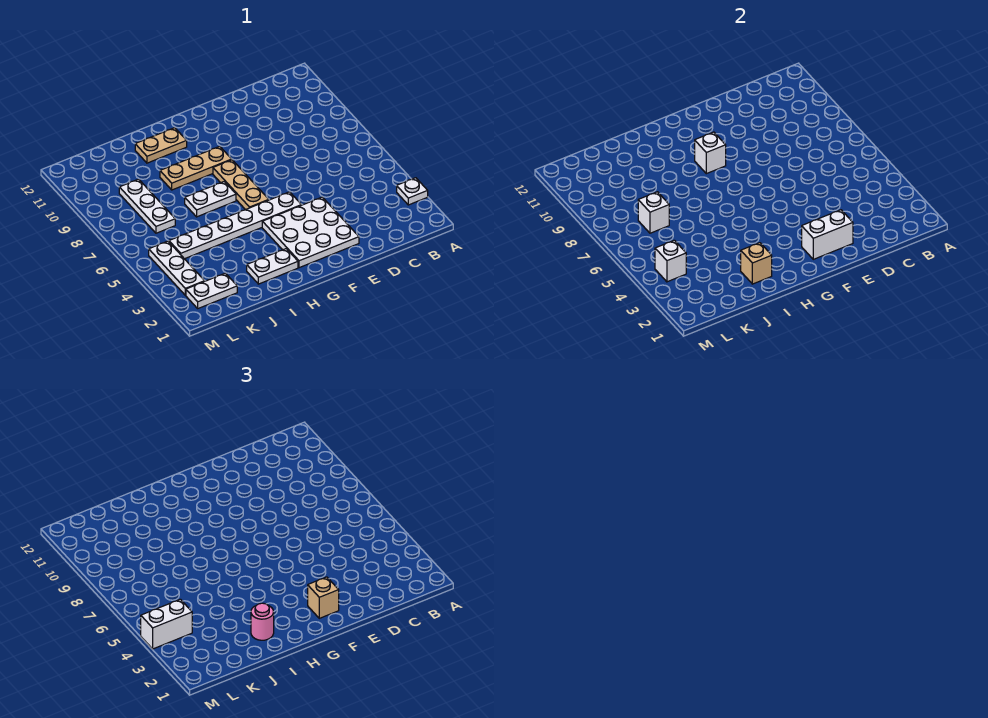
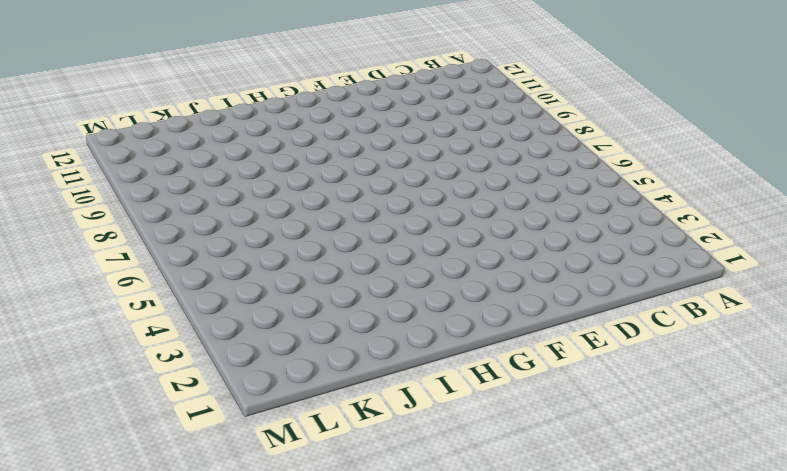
none -> white 1x1 plate [397,178,428,205]
none -> white 3x3 plate [262,197,359,268]
none -> white 1x6 plate [169,192,301,259]

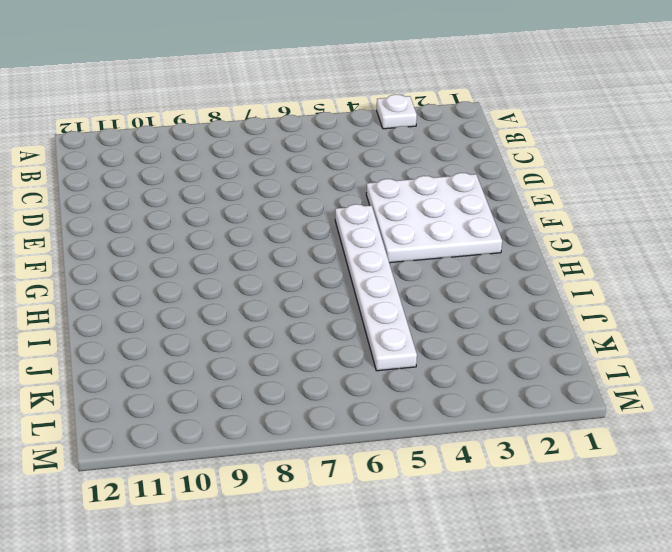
none -> tan 1x3 plate [213,160,269,210]
none -> tan 1x3 plate [160,146,232,190]
none -> white 1x2 plate [247,249,298,284]

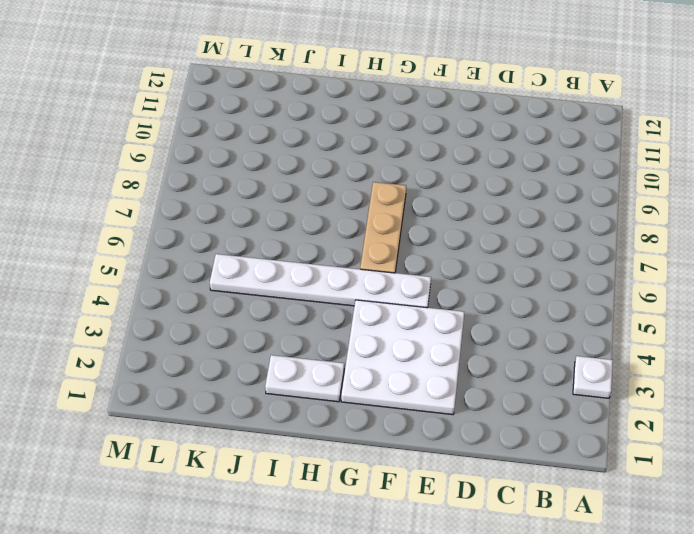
none -> tan 1x3 plate [160,146,232,190]
none -> white 1x2 plate [185,182,236,217]
none -> tan 1x2 plate [135,128,187,163]

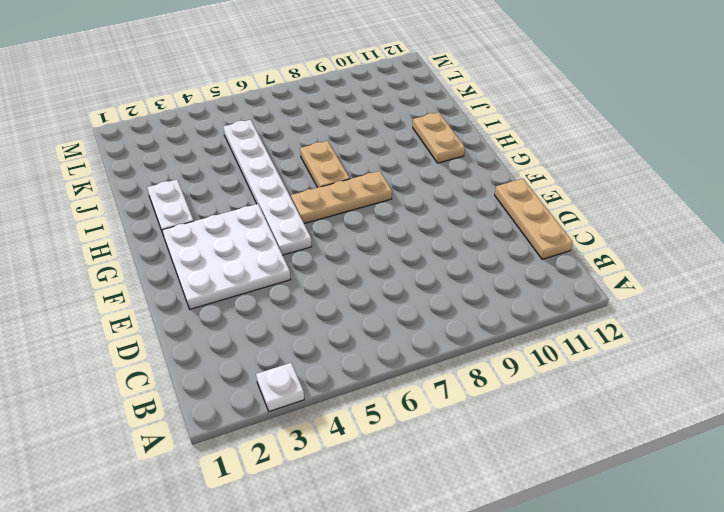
tan 1x3 plate [495,179,573,259] -> tan 1x3 plate moved to [160,146,232,190]
tan 1x2 plate [300,141,350,188] -> white 1x2 plate [185,182,236,217]
none -> white 1x2 plate [186,273,237,308]
none -> white 1x3 plate [119,179,175,233]
none -> white 1x3 plate [149,241,205,295]

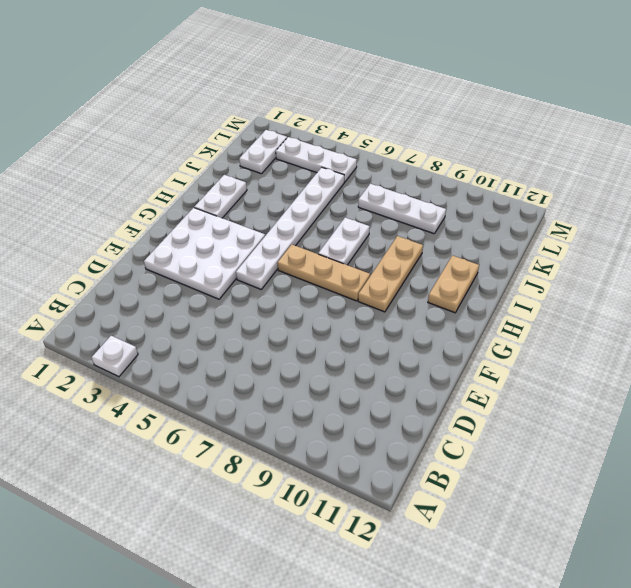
none -> white 1x2 brick [802,210,853,259]
none -> white 1x1 brick [695,132,726,174]
none -> tan 1x1 brick [741,243,772,284]

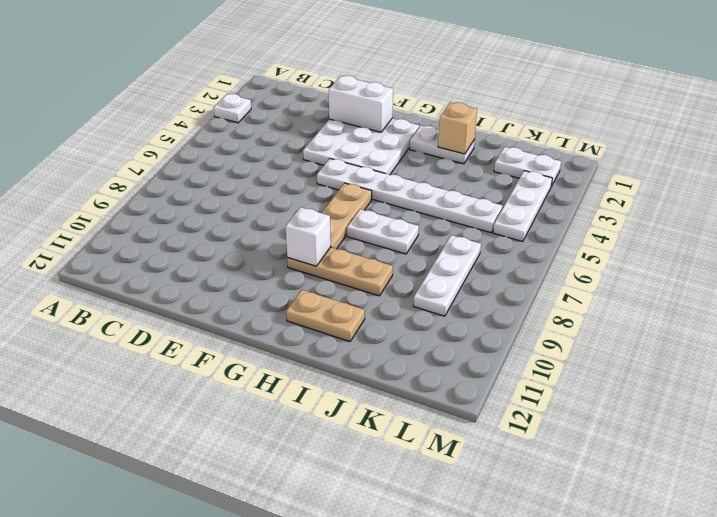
none -> white 1x1 brick [638,192,669,233]
none -> white 1x1 brick [655,240,686,282]
none -> tan 1x1 brick [308,577,339,618]

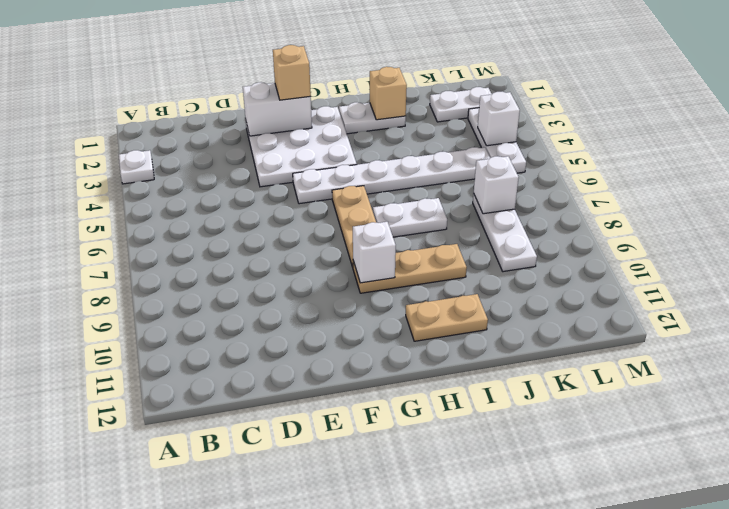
none -> pink 1x1 round brick [251,603,274,640]
none -> white 1x2 brick [141,599,192,649]

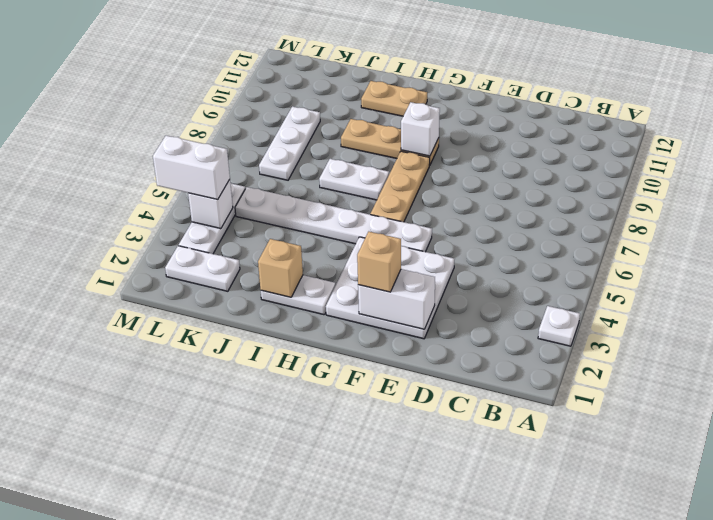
none -> white 1x1 brick [638,192,669,233]
none -> pink 1x1 round brick [251,603,274,640]

